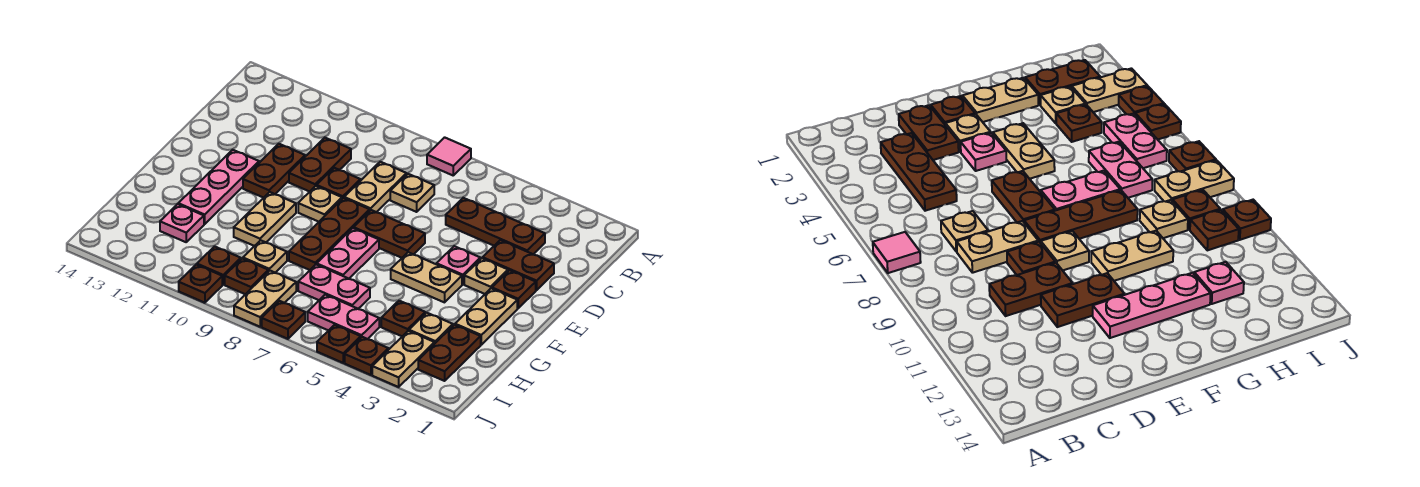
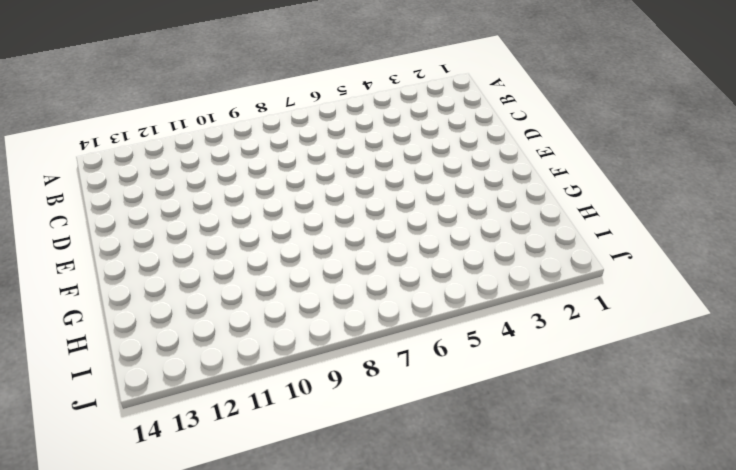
none -> pink 1x1 tile [427,137,471,175]
none -> brown 1x3 plate [446,198,545,254]
none -> tan 1x1 plate [390,174,434,212]
none -> tan 1x2 plate [344,162,406,212]

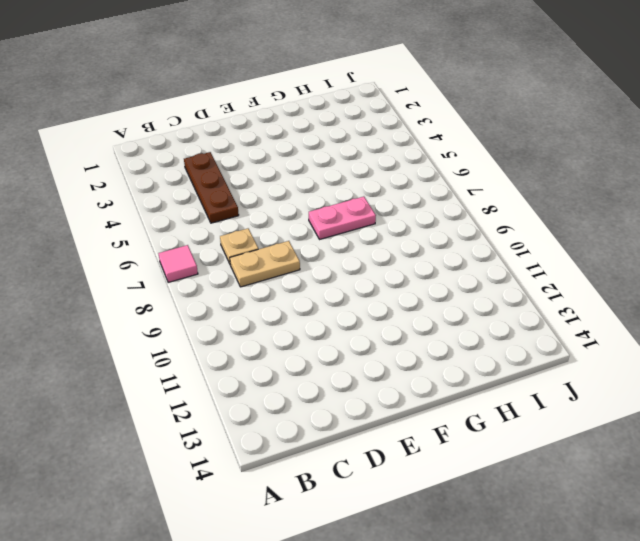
none -> brown 1x2 plate [289,138,351,192]
none -> brown 1x2 plate [483,240,554,290]
none -> brown 1x1 plate [317,168,360,199]
none -> brown 1x2 plate [243,144,305,198]

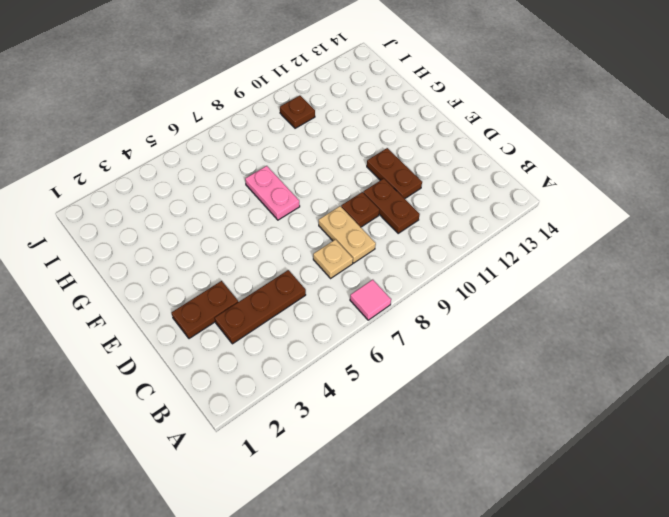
none -> brown 1x1 plate [492,270,536,308]
none -> tan 1x1 plate [464,258,508,294]
none -> pink 1x1 plate [437,246,480,284]
none -> brown 1x2 plate [354,210,425,258]

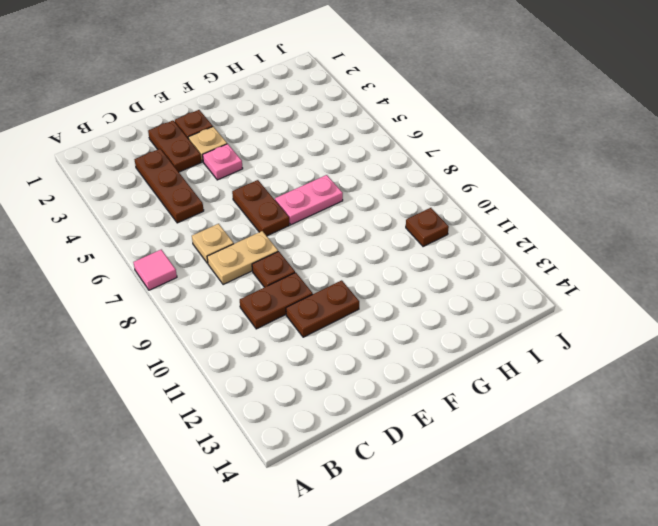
none -> brown 1x3 plate [289,198,370,270]
none -> tan 1x1 plate [298,186,342,222]
none -> pink 1x3 plate [178,150,259,224]
none -> tan 1x2 plate [455,288,517,345]

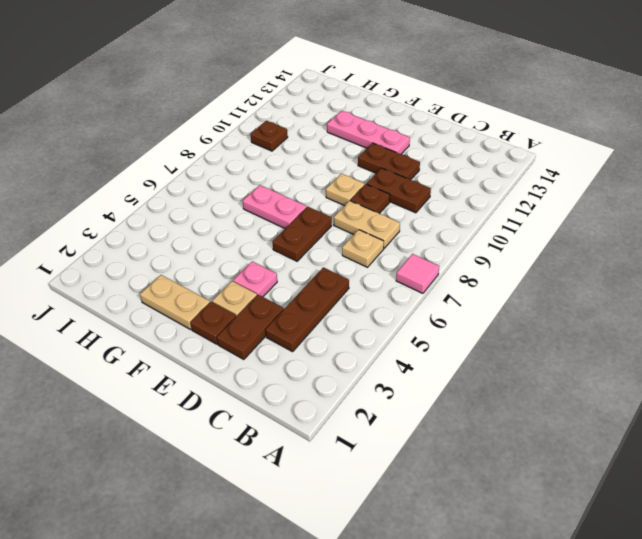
none -> brown 1x3 plate [289,198,370,270]
none -> tan 1x2 plate [391,252,462,302]
none -> tan 1x2 plate [234,192,296,246]
none -> brown 1x2 plate [418,325,481,381]

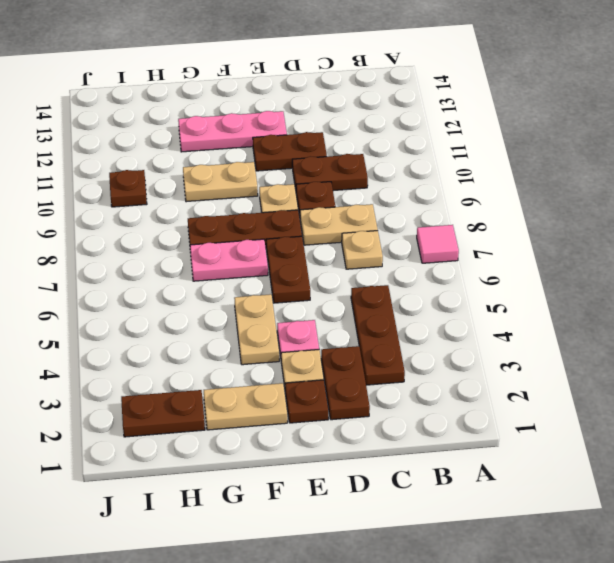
none -> tan 1x1 plate [409,313,453,343]
none -> brown 1x1 plate [381,301,425,336]
none -> pink 1x2 plate [298,264,370,309]
none -> tan 1x1 plate [243,240,287,273]

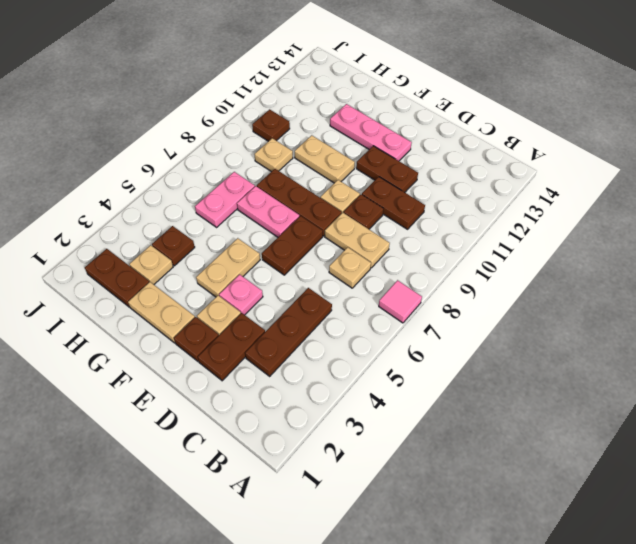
none -> pink 1x1 plate [160,204,204,242]
none -> tan 1x2 plate [372,331,435,387]
none -> pink 1x2 plate [308,295,379,339]
none -> tan 1x2 plate [234,271,296,327]

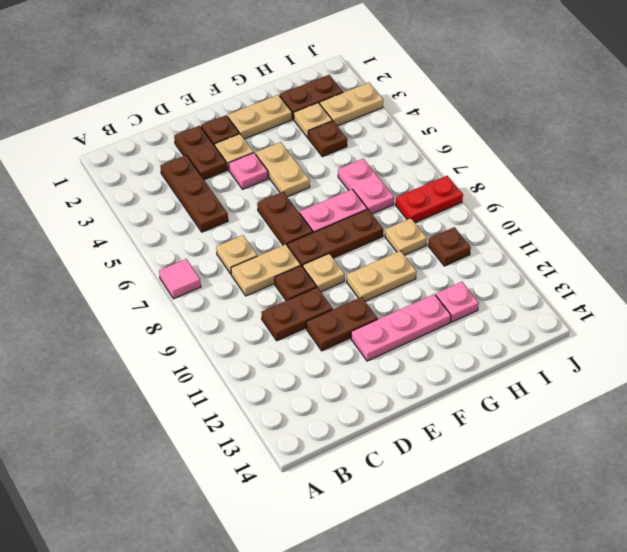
red 1x2 plate [396,176,463,223] -> tan 1x2 plate [234,271,296,327]
none -> pink 1x2 plate [308,295,379,339]
none -> brown 1x1 plate [225,258,269,294]
none -> brown 1x1 plate [345,337,388,375]
none -> brown 1x1 plate [317,325,361,363]

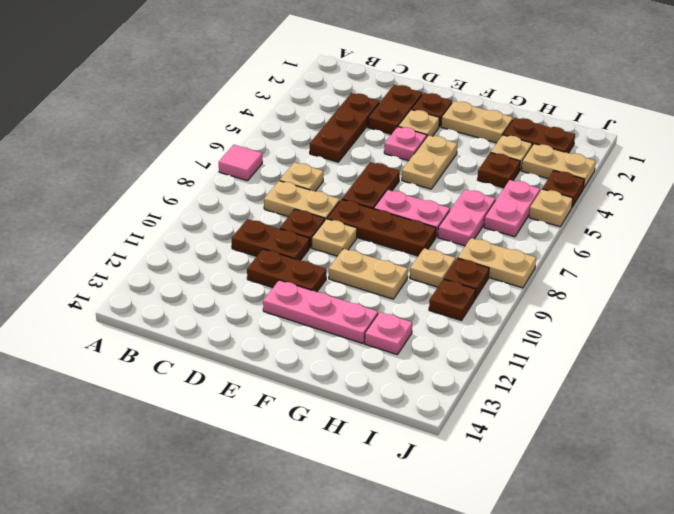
tan 1x1 plate [529,189,573,227] -> brown 1x1 plate [317,325,361,363]
none -> brown 1x1 plate [262,301,305,339]
none -> brown 1x1 plate [179,265,222,303]

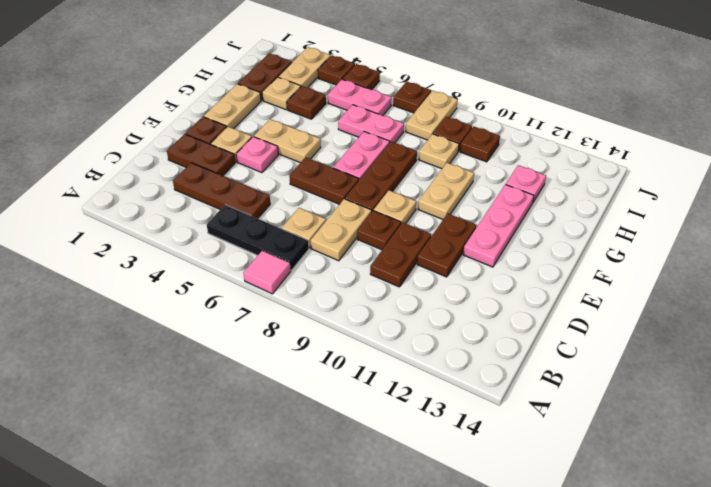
black 1x3 plate [207,205,309,270] -> none
none -> brown 1x1 plate [179,265,222,303]

